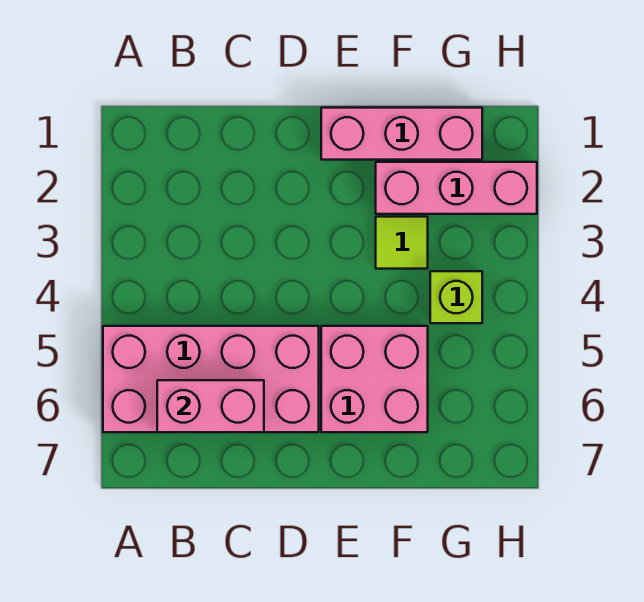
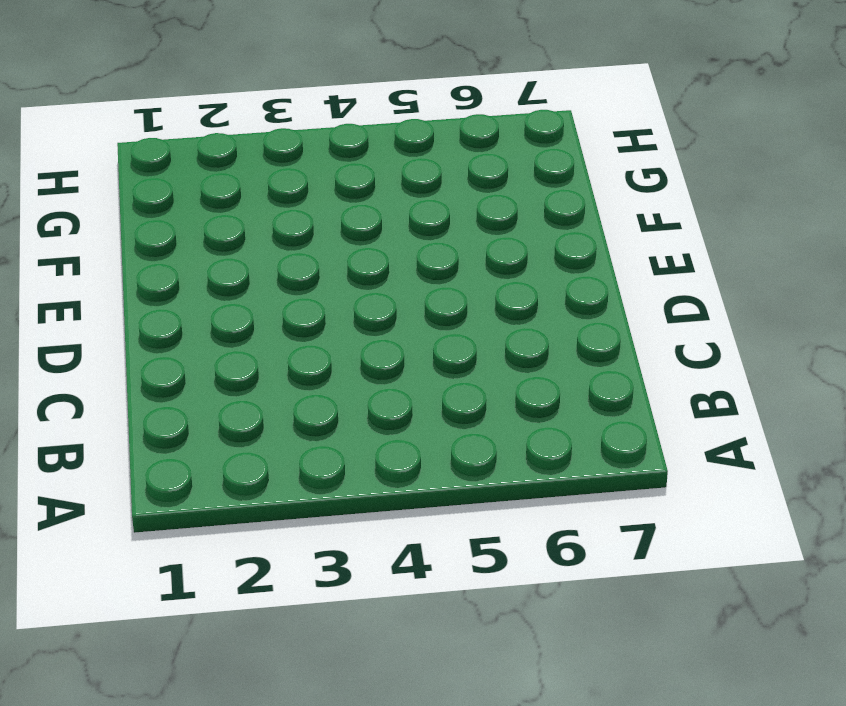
none -> pink 2x4 brick [103,326,319,432]
none -> pink 1x3 brick [321,108,482,160]

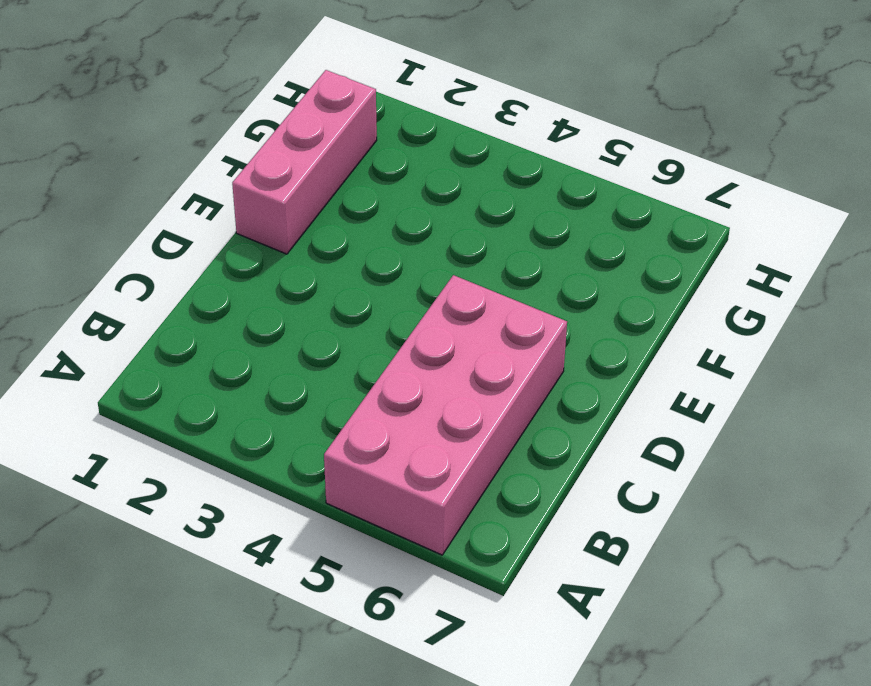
none -> pink 2x2 brick [321,326,428,432]
none -> pink 1x3 brick [376,162,537,214]

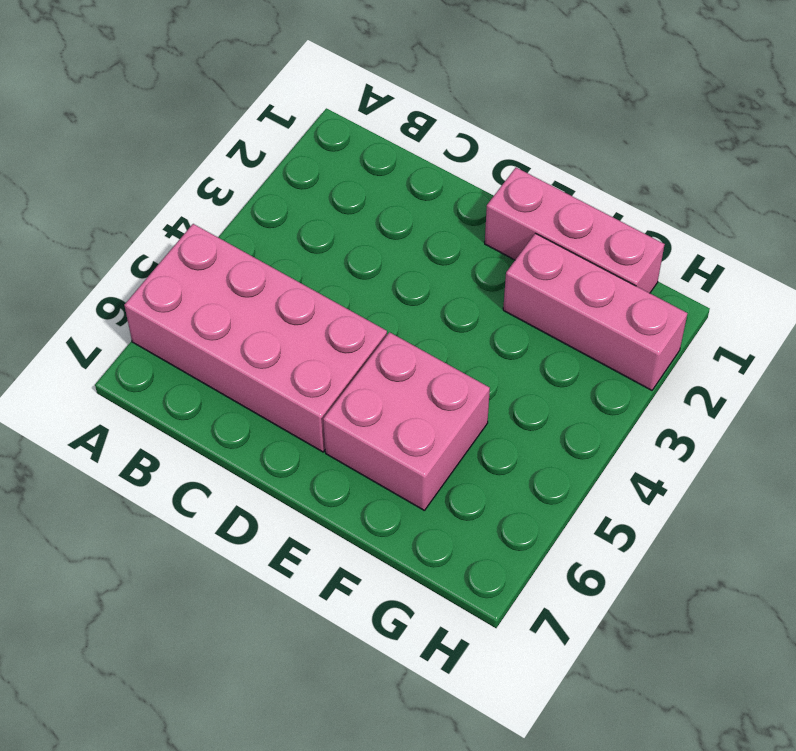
none -> lime 1x1 tile [376,217,428,269]
none -> lime 1x1 brick [430,271,482,323]

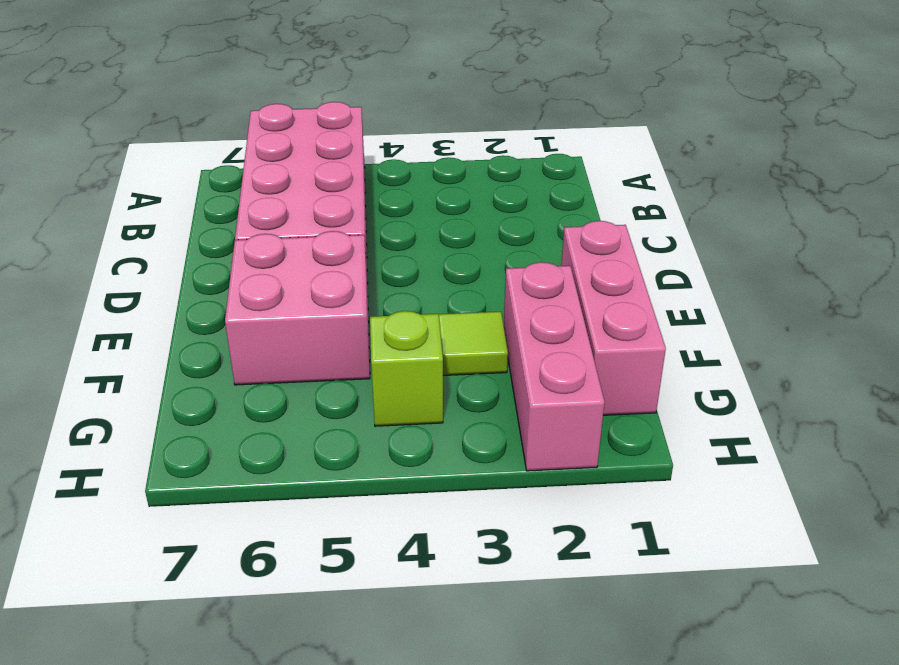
none -> pink 1x2 brick [157,380,264,432]

